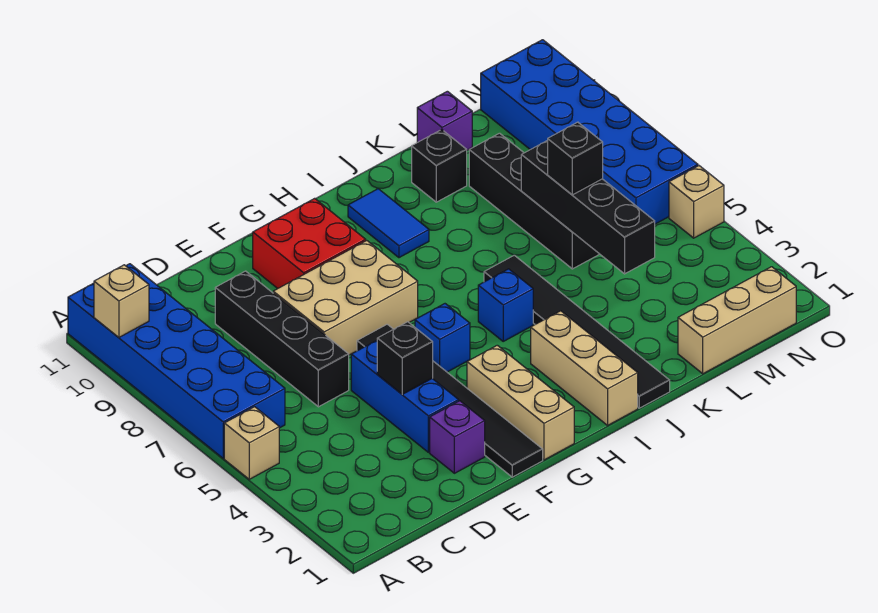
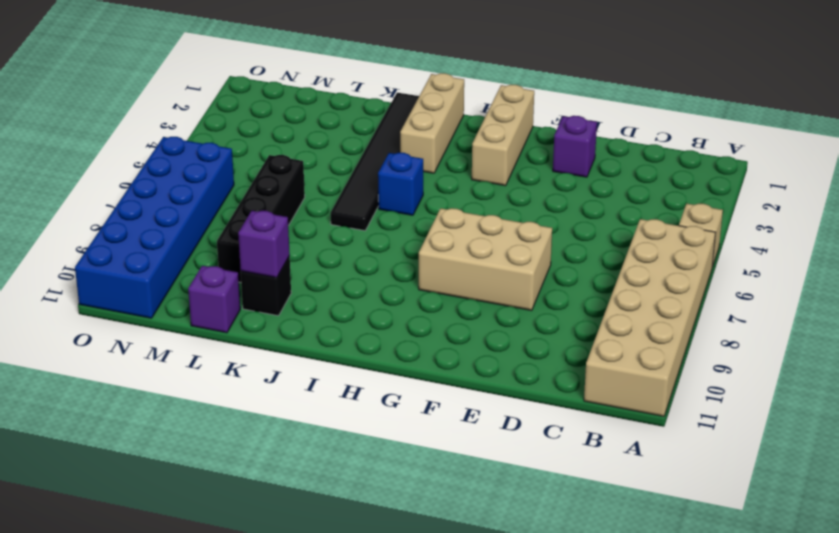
tan 2x6 brick [584,219,716,416] -> blue 2x6 brick [68,264,285,458]
purple 1x1 brick [238,211,290,278] -> none
none -> black 1x4 brick [215,271,349,407]
none -> blue 1x3 brick [351,340,459,452]
none -> black 1x6 tile [357,324,543,477]

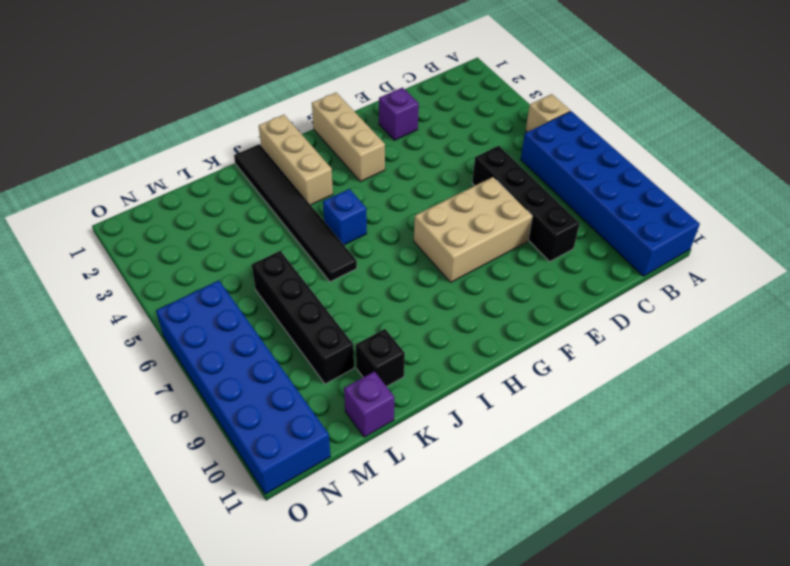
none -> blue 1x3 brick [351,340,459,452]
none -> black 1x6 tile [357,324,543,477]
none -> red 2x2 brick [253,198,366,289]

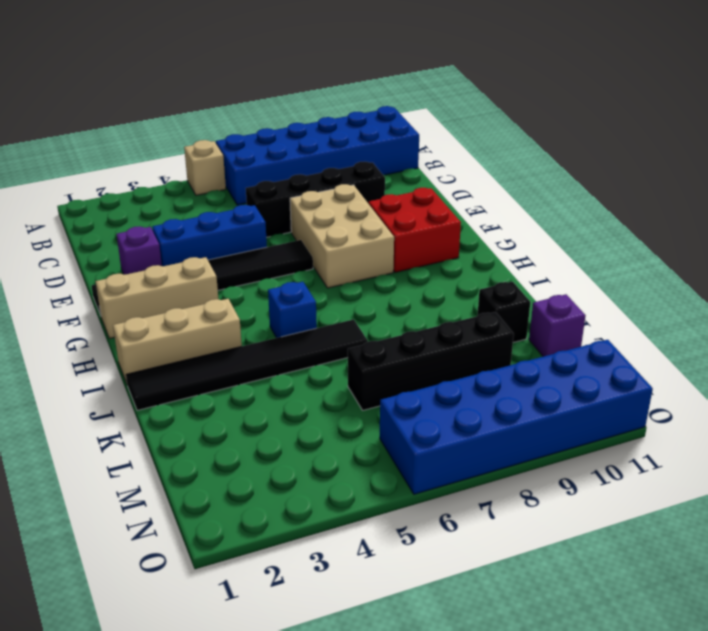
none -> blue 1x1 brick [415,304,470,372]
none -> blue 1x2 tile [348,189,429,258]
none -> tan 1x3 brick [678,267,796,374]

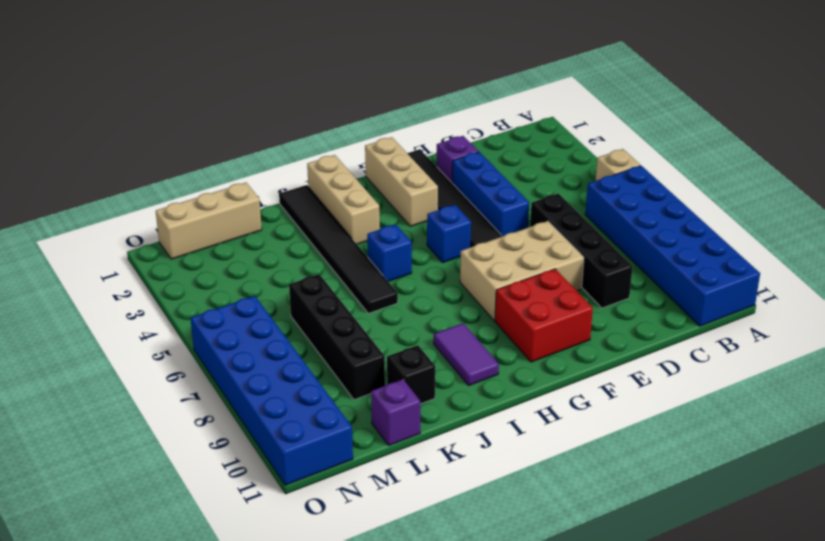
purple 1x2 tile [434,323,499,386] -> blue 1x2 tile [348,189,429,258]
none -> tan 1x1 brick [669,166,724,238]
none -> tan 1x1 brick [94,265,149,337]
none -> black 1x1 brick [377,322,433,394]

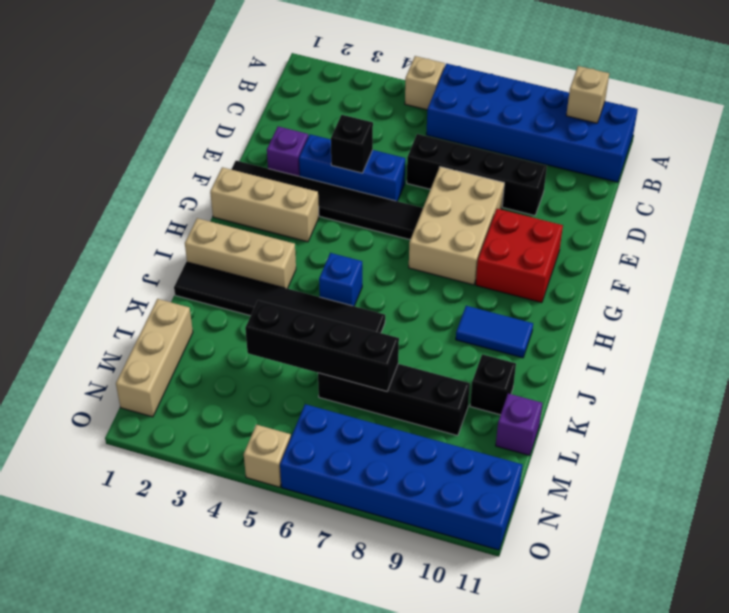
none -> blue 1x1 brick [415,304,470,372]
none -> black 1x1 brick [548,122,603,195]

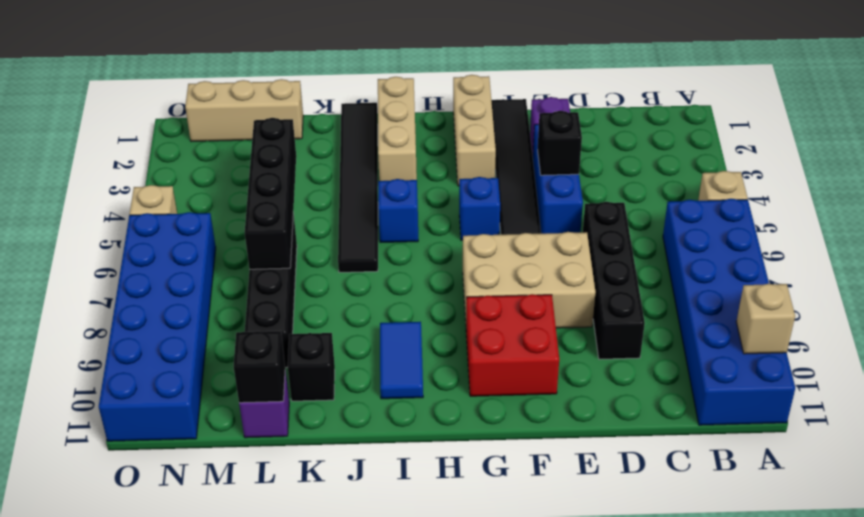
black 1x1 brick [234,331,285,403] -> black 1x1 brick moved to [548,122,603,195]

